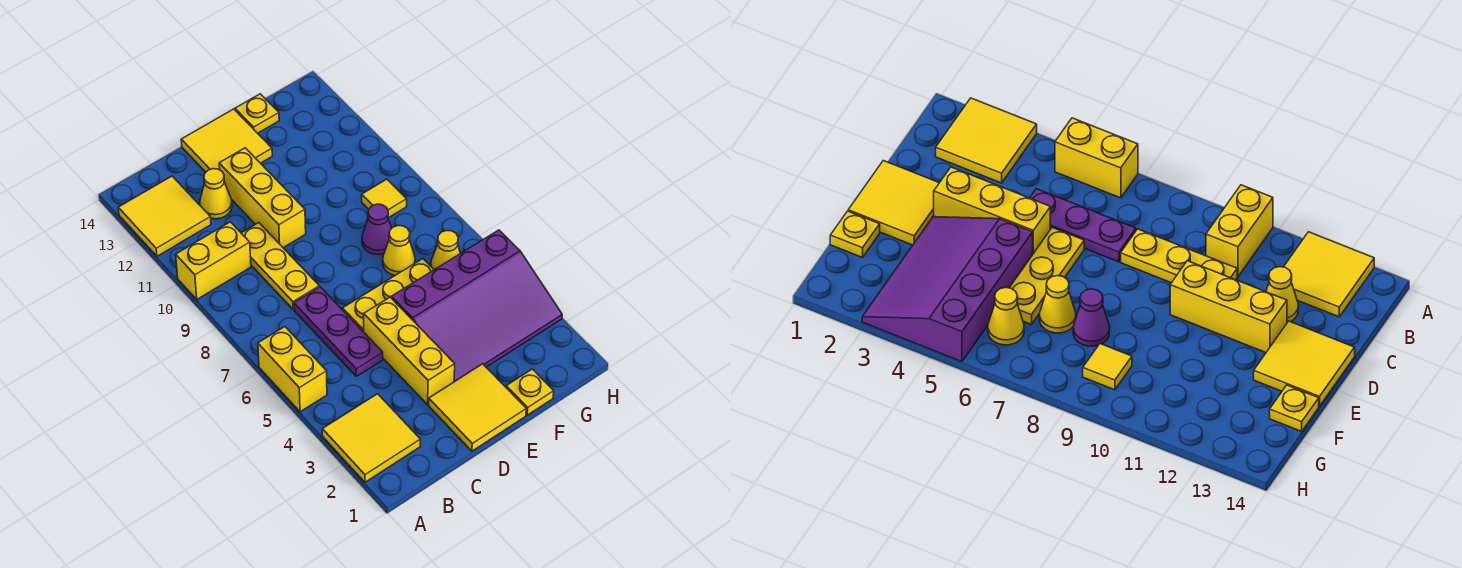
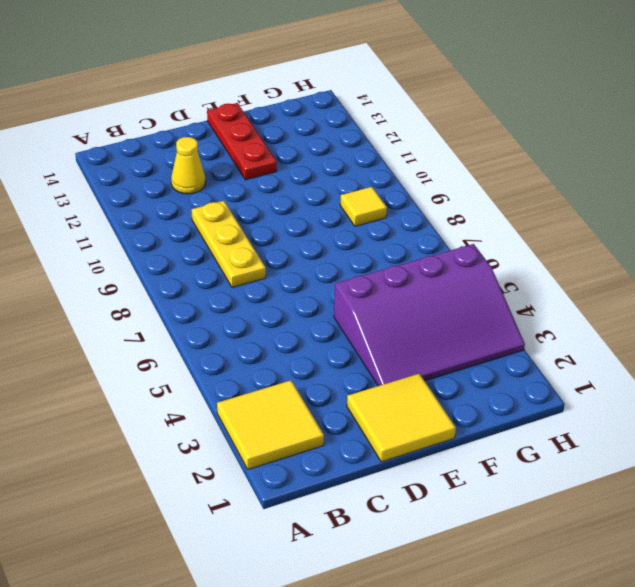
red 1x3 plate [207,103,277,180] -> yellow 2x2 tile [181,109,272,172]
none -> yellow 1x2 brick [258,327,327,412]
none -> yellow 1x2 brick [176,222,251,299]
none -> yellow 2x2 tile [118,176,211,256]

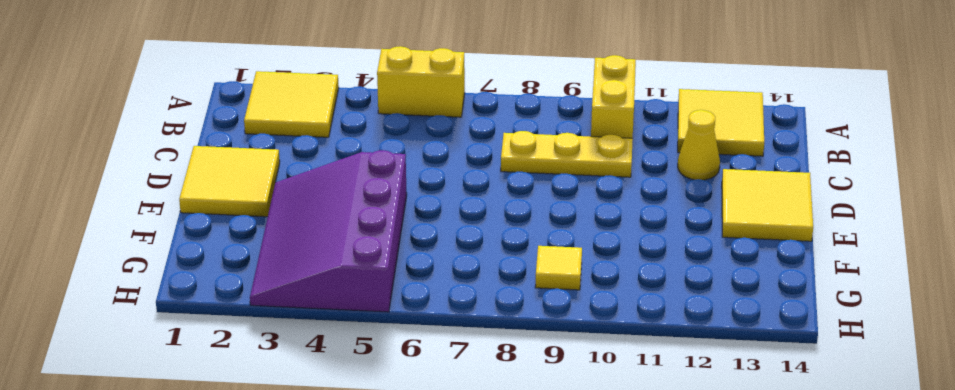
none -> purple 1x3 plate [294,287,383,376]
none -> yellow 1x3 brick [364,297,455,405]
none -> yellow 1x3 plate [343,259,434,332]

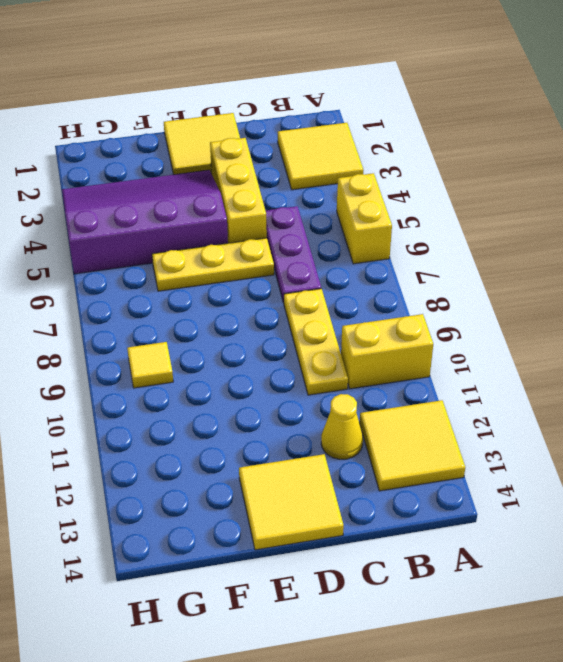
none -> yellow 1x3 brick [219,148,306,248]
none -> yellow 1x1 plate [506,369,554,415]
none -> yellow 1x1 cone [383,226,415,275]

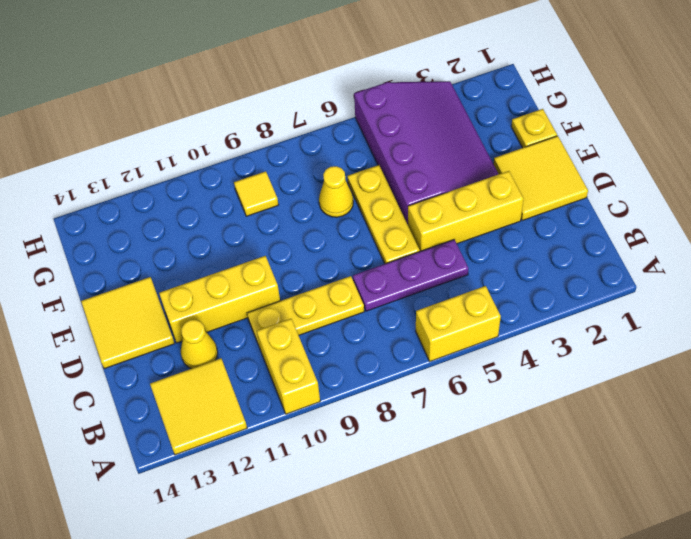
none -> yellow 2x2 tile [322,394,420,482]
none -> purple 1x1 cone [362,204,392,255]
none -> yellow 1x1 plate [235,94,279,133]

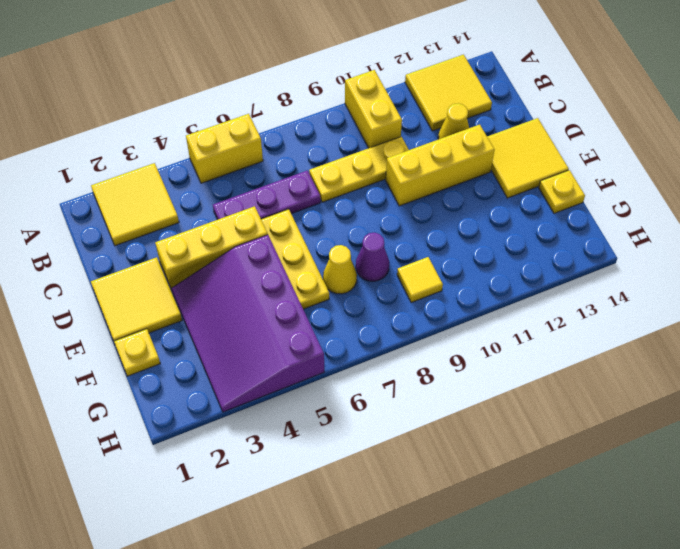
none -> yellow 1x1 cone [431,230,460,270]

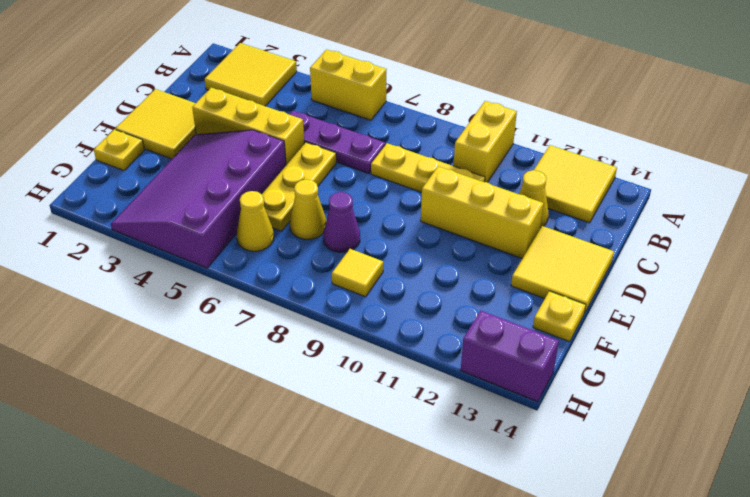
purple 1x2 brick [461,310,559,402] -> none

